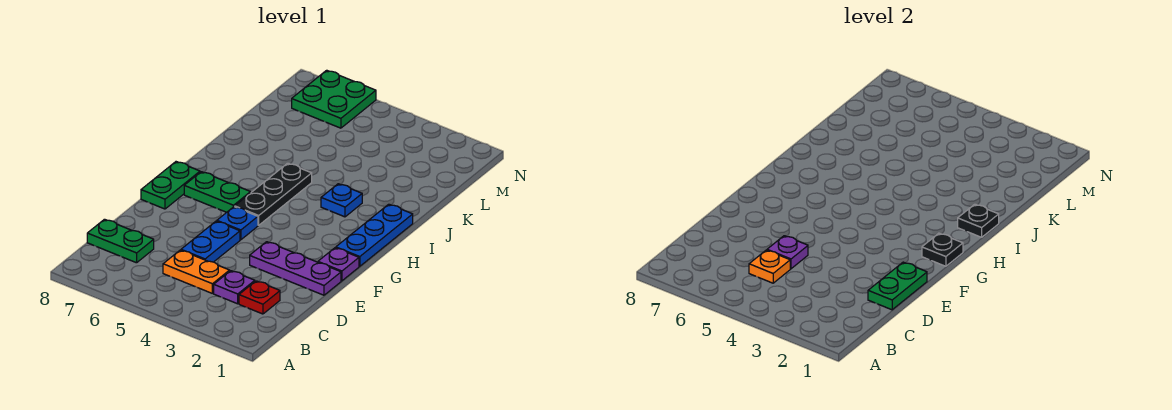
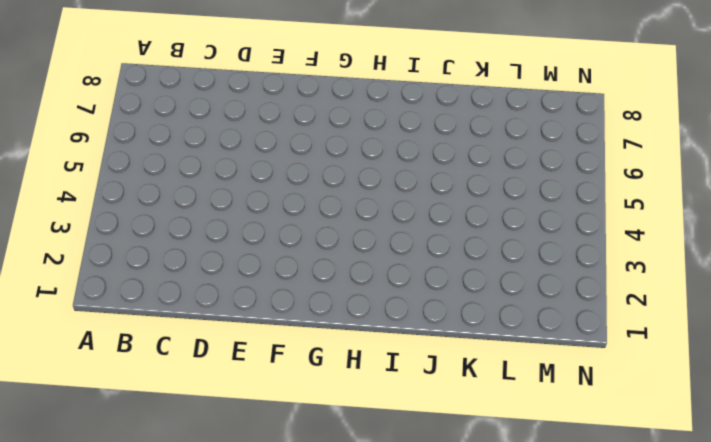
none -> red 1x1 plate [239,281,280,314]
none -> purple 1x1 plate [214,271,255,304]
none -> orange 1x2 plate [163,250,230,293]

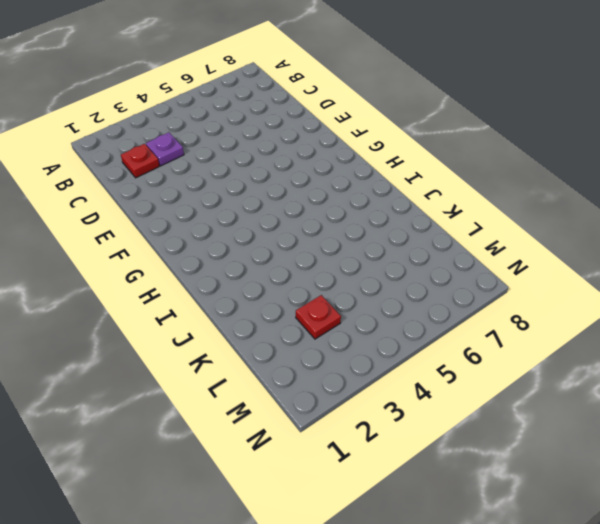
red 1x1 plate [296,295,341,339] -> none
none -> orange 1x2 plate [163,250,230,293]
none -> green 1x2 plate [87,219,154,263]
none -> blue 1x2 plate [181,221,240,262]

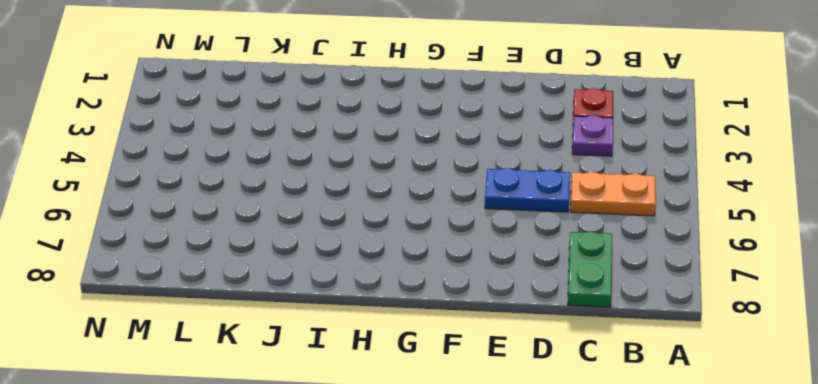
orange 1x2 plate [571,172,656,216] -> orange 1x2 plate turned to [163,250,230,293]
none -> purple 1x3 plate [250,242,341,295]
none -> purple 1x1 plate [318,248,359,281]
none -> blue 1x1 plate [217,207,258,240]

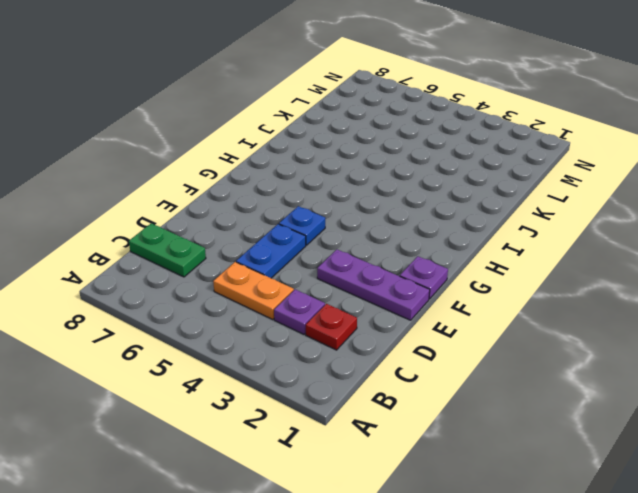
none -> green 1x2 plate [141,162,200,209]
none -> blue 1x3 plate [336,204,413,266]
none -> black 1x3 plate [235,163,312,225]

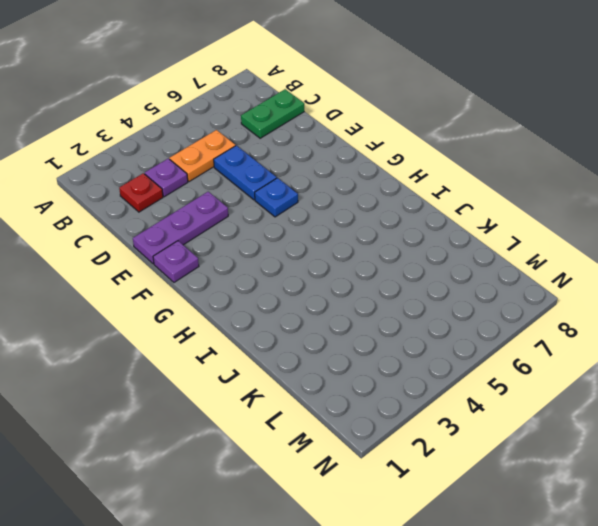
none -> green 1x2 plate [141,162,200,209]
none -> blue 1x3 plate [336,204,413,266]
none -> black 1x3 plate [235,163,312,225]

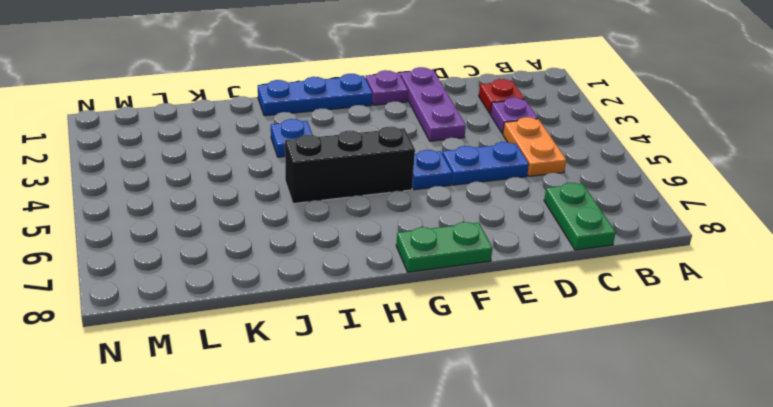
black 1x3 brick [285,127,415,204] -> black 1x3 plate [235,163,312,225]
none -> green 1x2 plate [184,172,251,212]
none -> green 2x2 plate [292,70,376,128]
none -> orange 1x1 plate [749,250,790,283]

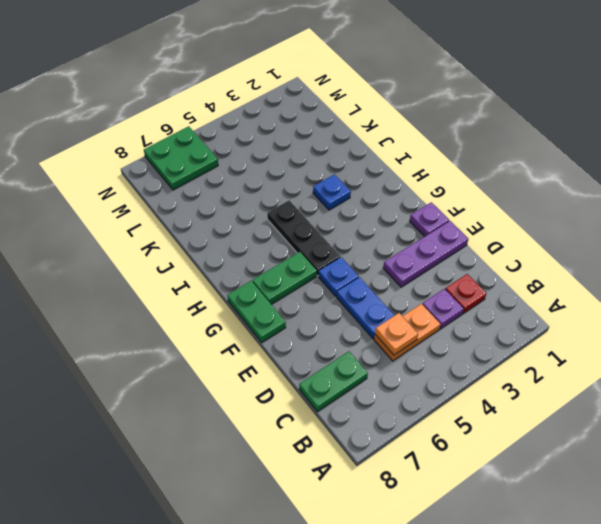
none -> blue 1x3 plate [336,204,413,266]
none -> green 1x2 plate [868,262,927,310]
none -> purple 1x1 plate [767,236,808,269]

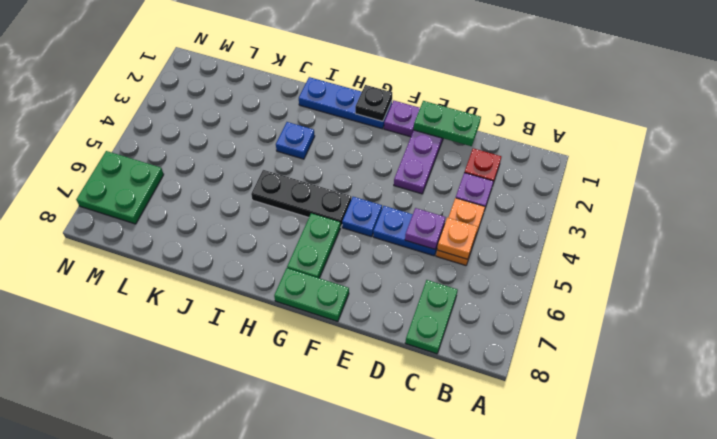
none -> black 1x1 plate [958,204,999,237]

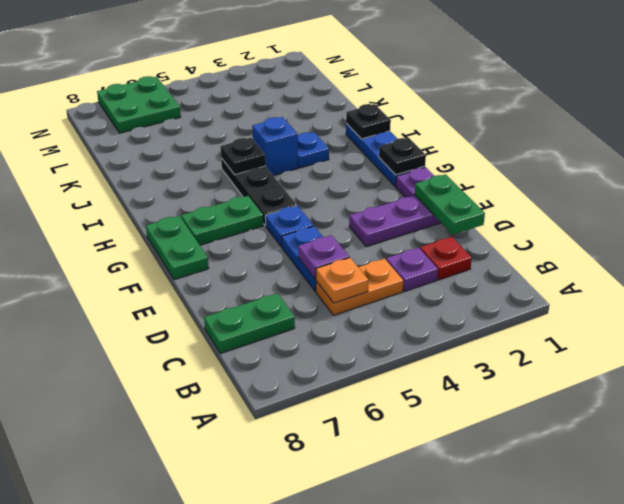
blue 1x1 brick [252,117,298,175] -> none
black 1x1 plate [220,138,266,175] -> none

